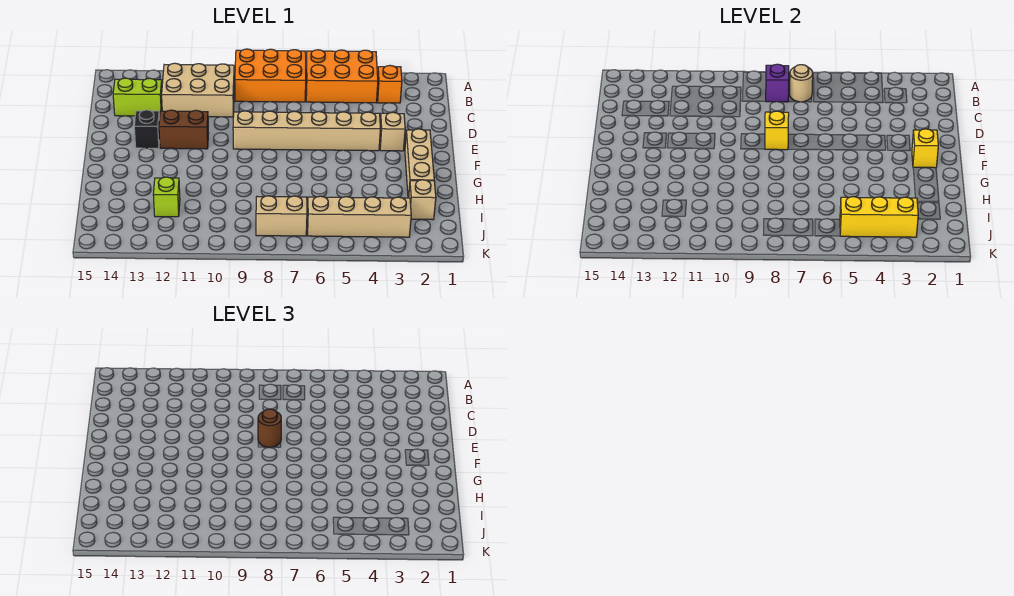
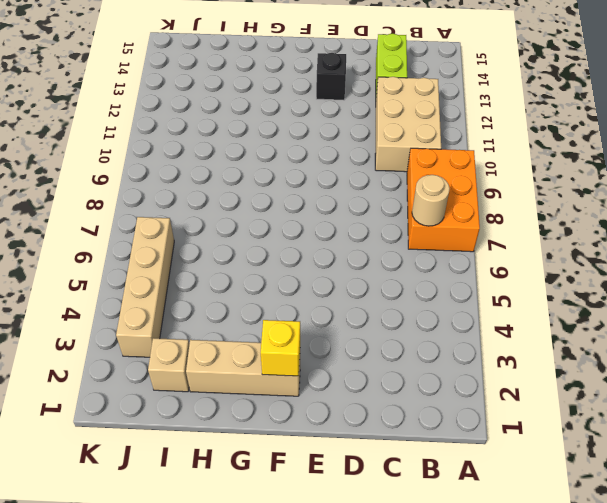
none -> orange 2x3 brick [306,50,378,103]
none -> orange 1x1 brick [377,66,402,103]
none -> tan 1x1 brick [380,112,405,151]

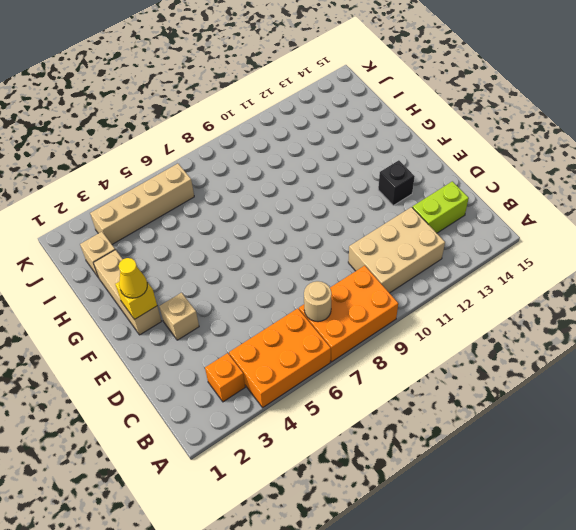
yellow 1x1 cone [119,258,147,298] -> none
none -> tan 1x6 brick [233,111,380,151]
none -> brown 1x2 brick [159,110,209,149]
none -> lime 1x1 brick [153,177,180,217]

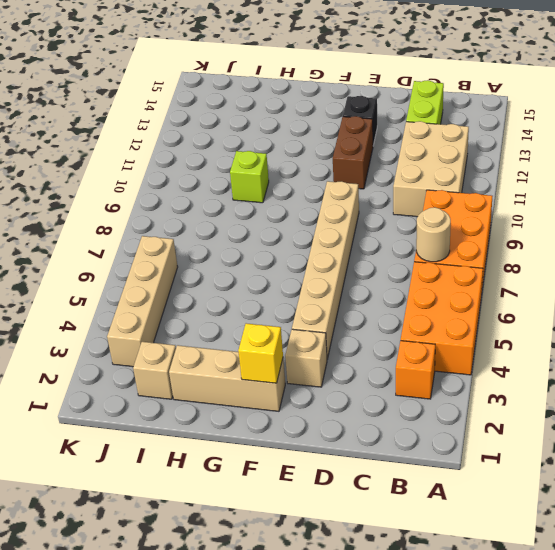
lime 1x1 brick [230,151,269,203] -> lime 1x1 brick moved to [153,177,180,217]
none -> tan 1x2 brick [256,196,307,236]
none -> purple 1x1 brick [766,64,789,102]
none -> yellow 1x1 brick [765,111,789,150]

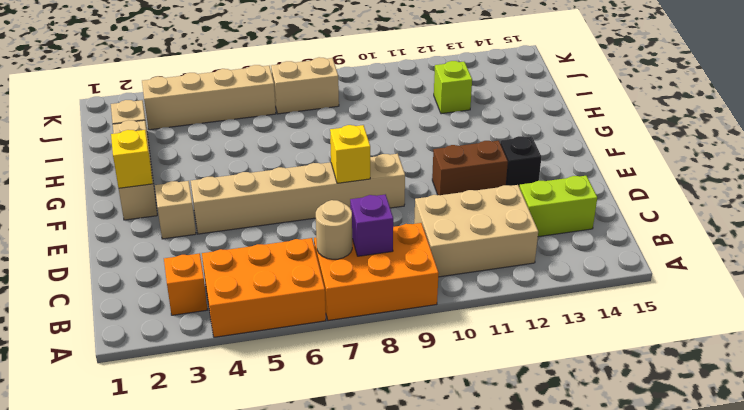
none -> yellow 1x3 brick [840,197,918,237]
none -> brown 1x1 round brick [258,409,281,447]

